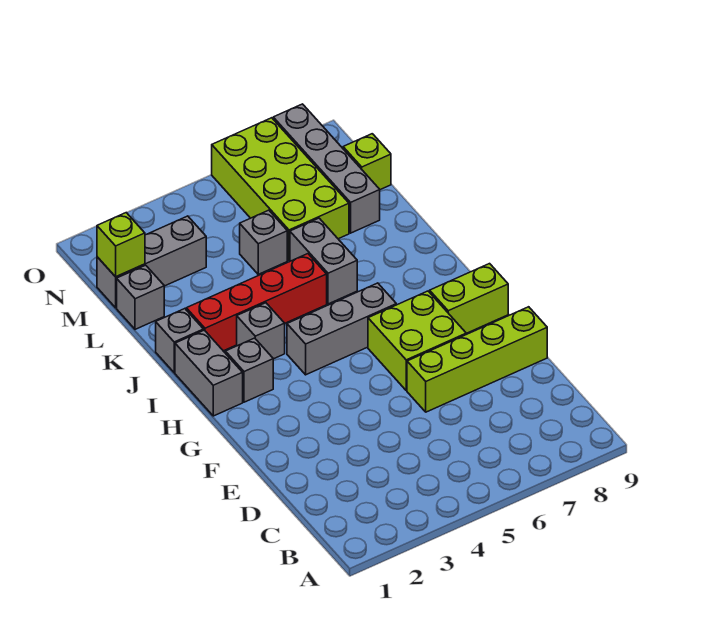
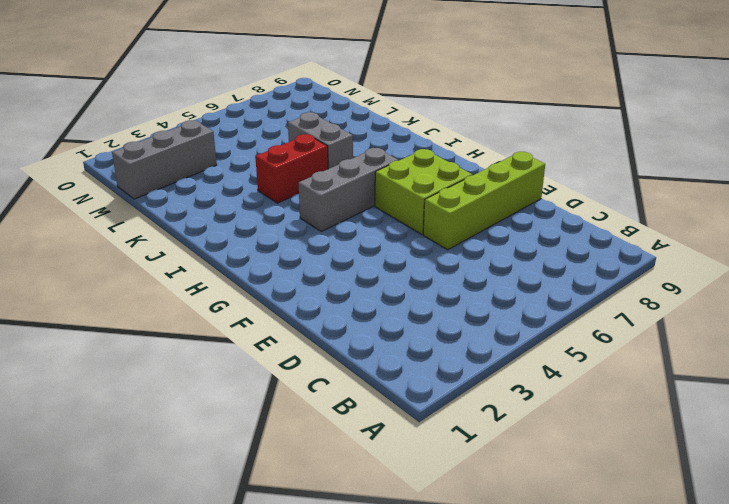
red 1x2 brick [255,134,328,203] -> red 1x4 brick [186,254,327,351]
none -> lime 1x2 brick [430,264,508,333]
none -> grey 1x2 brick [175,330,243,416]
none -> grey 1x1 brick [225,338,273,402]

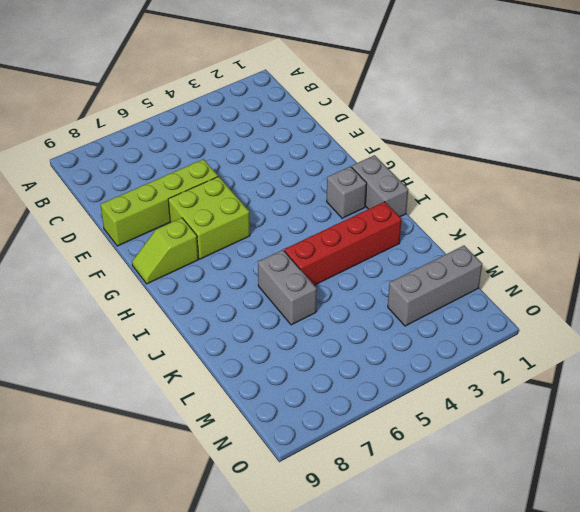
lime 1x2 slope [132,218,198,284] -> lime 1x2 brick [430,264,508,333]
none -> grey 1x3 brick [287,283,396,375]
none -> grey 1x1 brick [237,303,285,359]
none -> grey 1x1 brick [156,309,203,373]

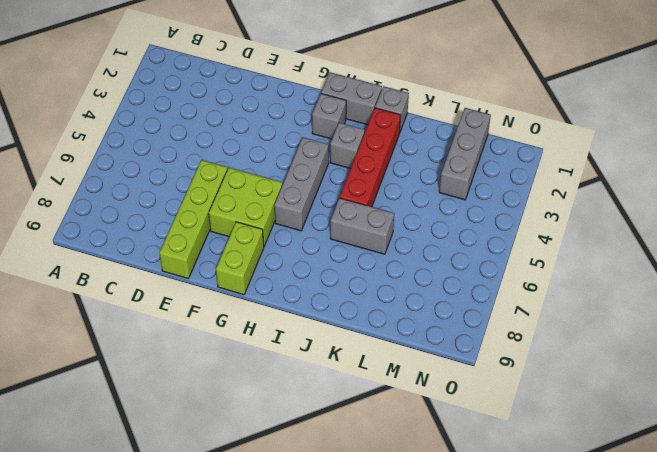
none -> grey 1x1 brick [117,265,164,329]
none -> grey 1x1 brick [240,210,287,274]
none -> lime 2x4 brick [212,118,349,261]

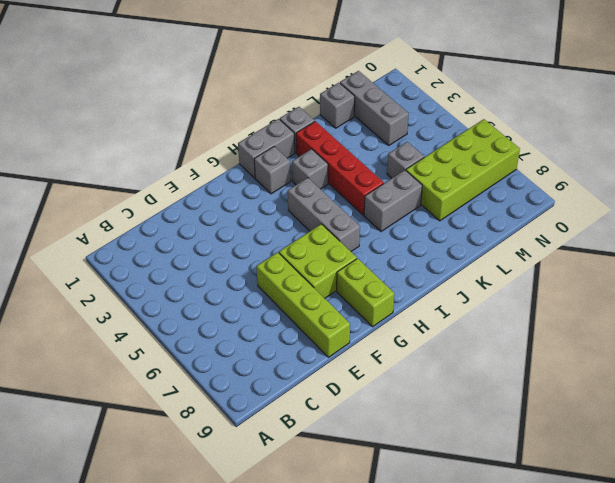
none -> grey 1x4 brick [273,104,380,233]
none -> lime 1x1 brick [343,134,391,190]
none -> lime 1x1 brick [97,213,145,277]

